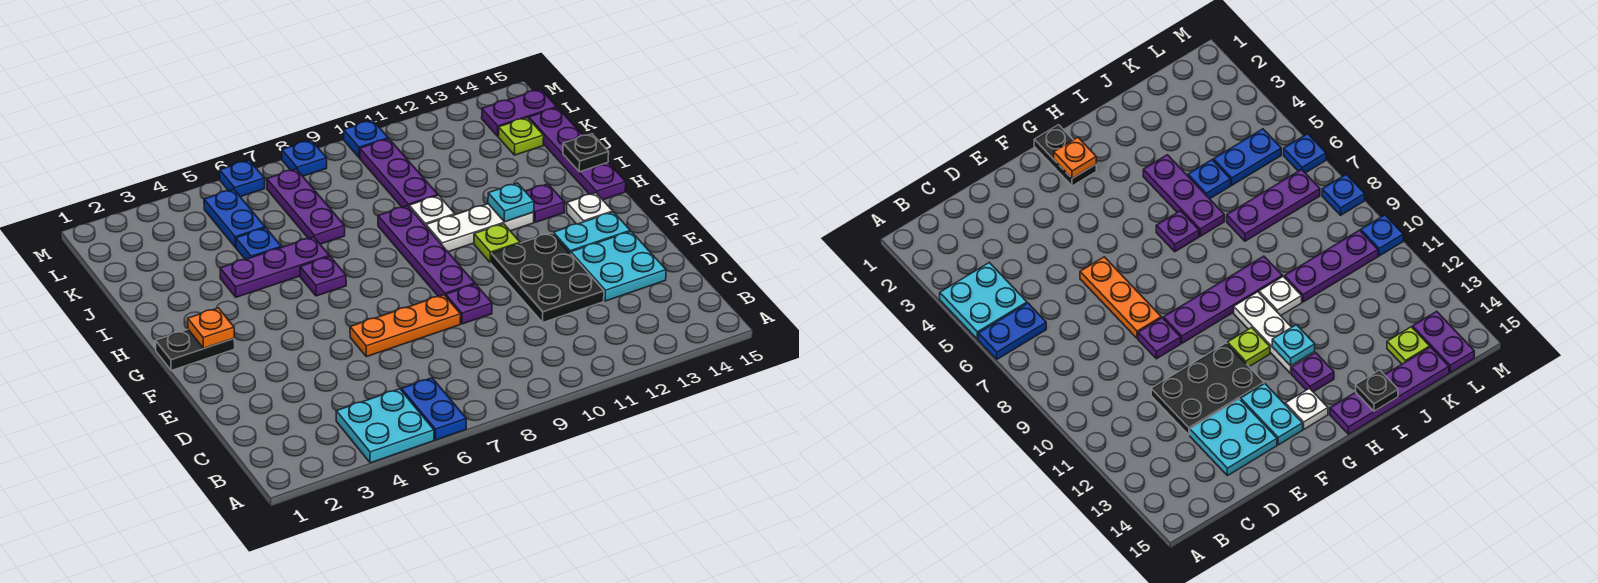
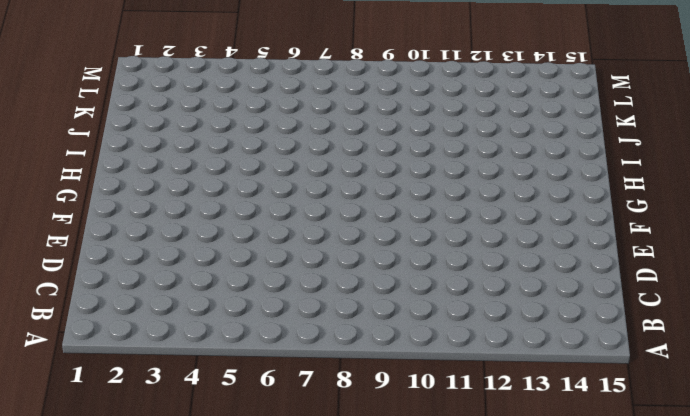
none -> cyan 2x2 plate [336,389,434,463]
none -> blue 1x2 plate [401,378,466,440]
none -> black 2x3 plate [491,233,604,322]

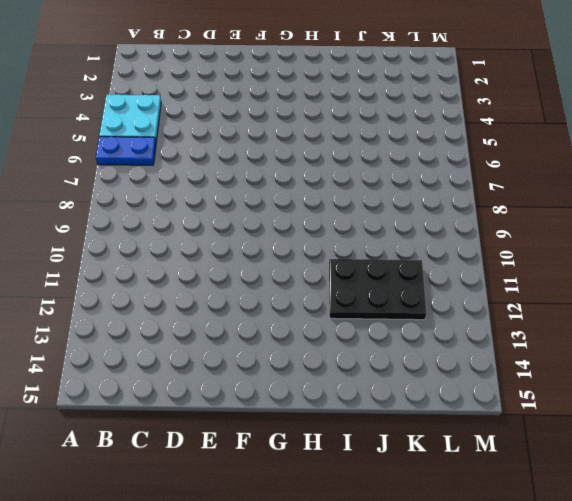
black 2x3 plate [329,259,426,320] -> black 2x3 plate moved to [491,233,604,322]
none -> cyan 2x2 plate [571,231,666,301]
none -> orange 1x3 plate [350,295,461,357]
none -> purple 1x1 plate [446,284,492,324]

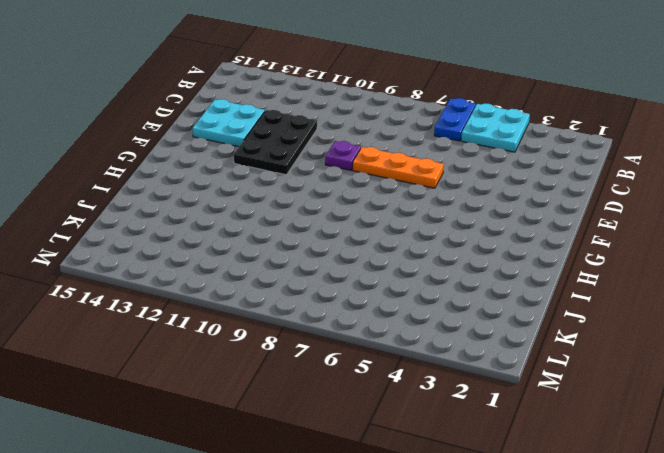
none -> purple 1x4 plate [378,206,475,297]
none -> cyan 1x2 plate [553,212,630,253]
none -> black 1x2 plate [156,330,235,370]

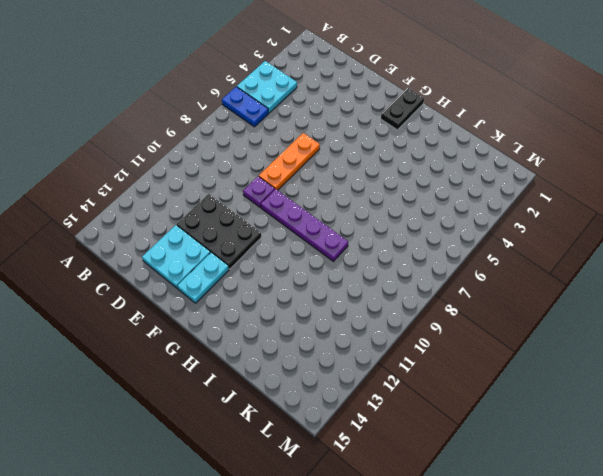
none -> lime 1x1 plate [474,224,520,263]
none -> white 1x1 plate [567,193,613,224]
none -> purple 1x1 plate [300,257,346,296]

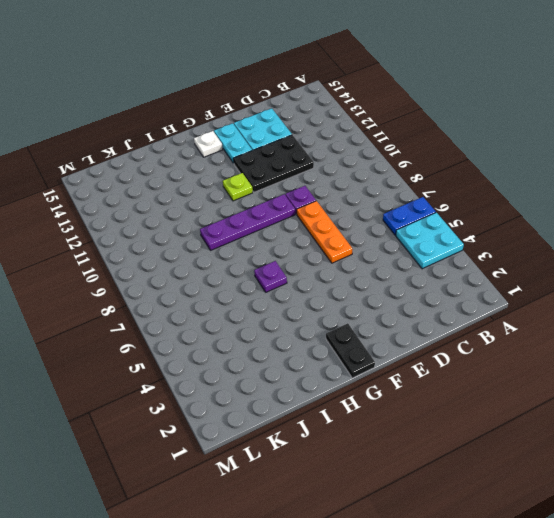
none -> white 1x3 plate [426,204,534,252]
none -> purple 1x1 plate [525,184,565,222]
none -> purple 1x4 plate [529,108,626,200]

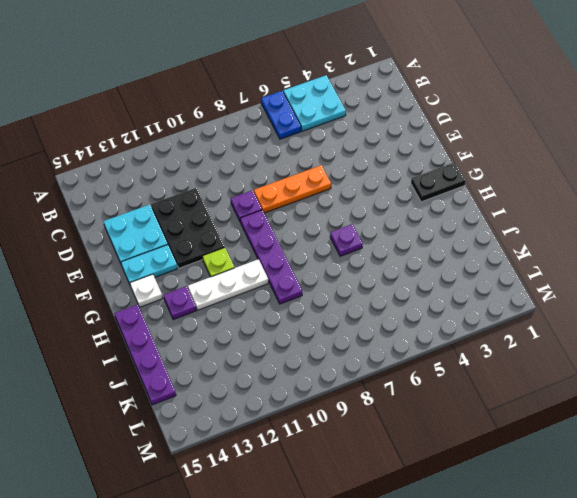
none -> purple 1x3 plate [220,237,330,297]
none -> white 1x1 plate [409,195,455,226]
none -> blue 1x1 plate [236,228,281,259]

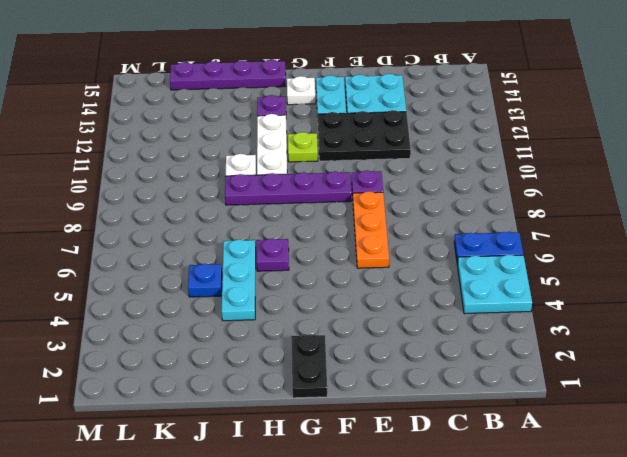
cyan 1x3 plate [222,240,256,321] -> purple 1x3 plate [220,237,330,297]
none -> purple 1x3 plate [267,169,345,244]
none -> purple 1x3 plate [360,139,438,208]
none -> blue 1x2 plate [204,189,265,247]

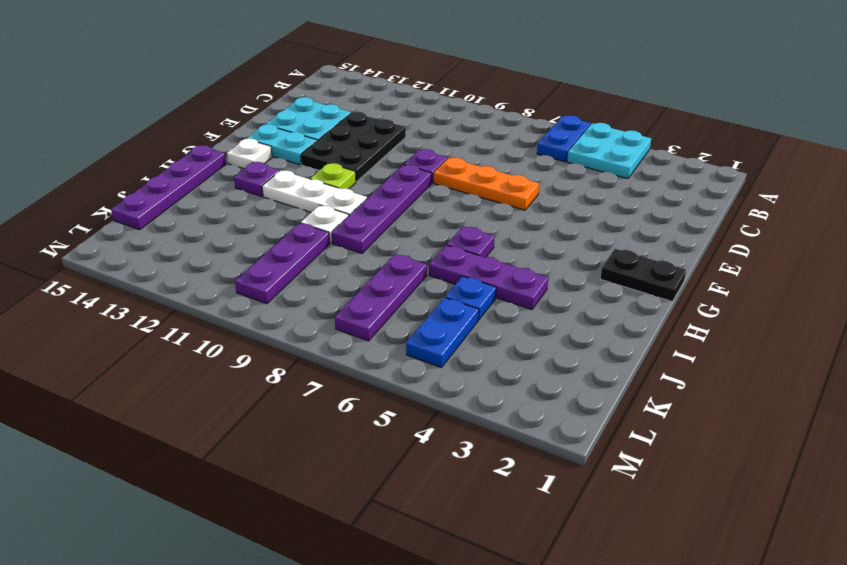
none -> lime 1x1 plate [498,118,544,155]
none -> purple 1x2 plate [482,89,557,136]
none -> blue 1x1 plate [220,160,265,197]

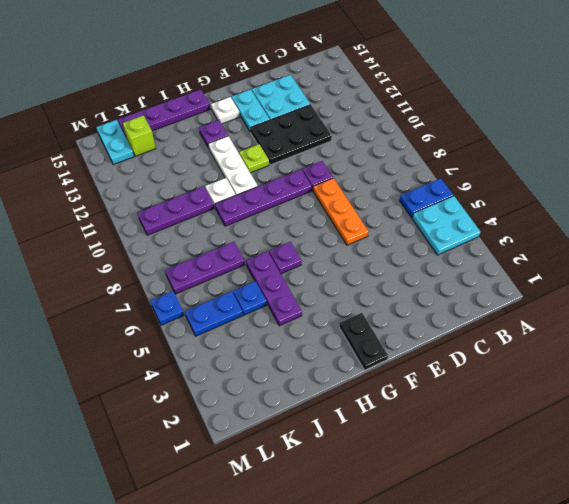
lime 1x1 brick [123,116,156,156] -> lime 1x1 plate [498,118,544,155]
cyan 1x2 plate [96,120,134,165] -> purple 1x2 plate [482,89,557,136]
none -> blue 1x1 plate [282,140,327,176]
none -> blue 1x1 plate [344,120,388,158]
none -> orange 1x1 plate [188,308,234,348]

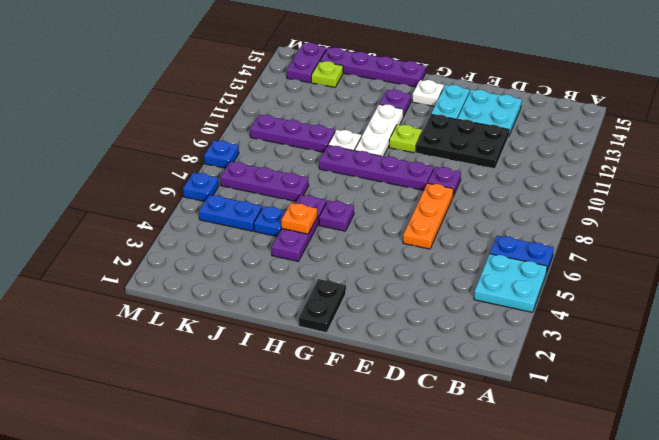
orange 1x1 plate [281,203,317,234] -> orange 1x1 plate moved to [188,308,234,348]
none -> blue 1x1 plate [344,120,388,158]
none -> cyan 1x1 plate [488,183,534,222]
none -> black 1x1 plate [563,134,609,172]

